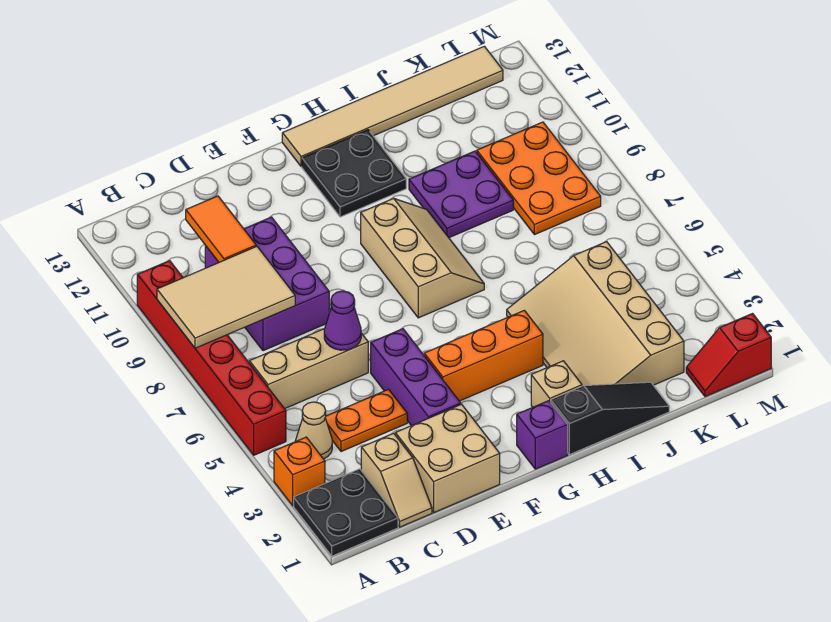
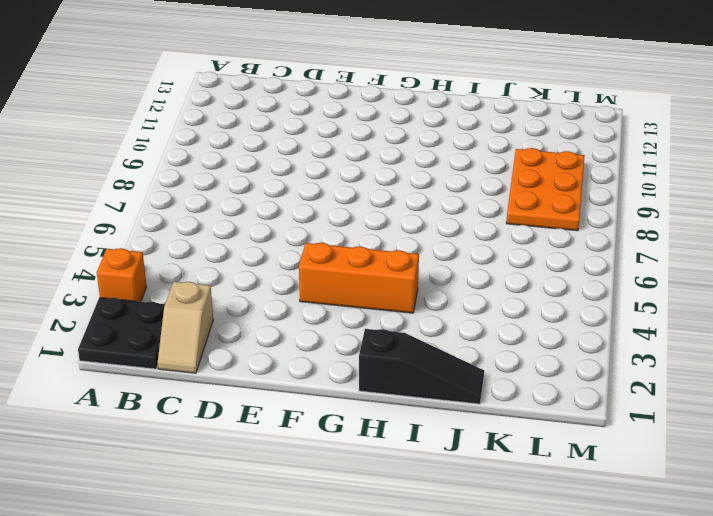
none -> red 1x6 brick [137,261,286,455]
none -> tan 1x1 cone [295,402,332,459]
none -> tan 1x3 brick [249,329,368,409]

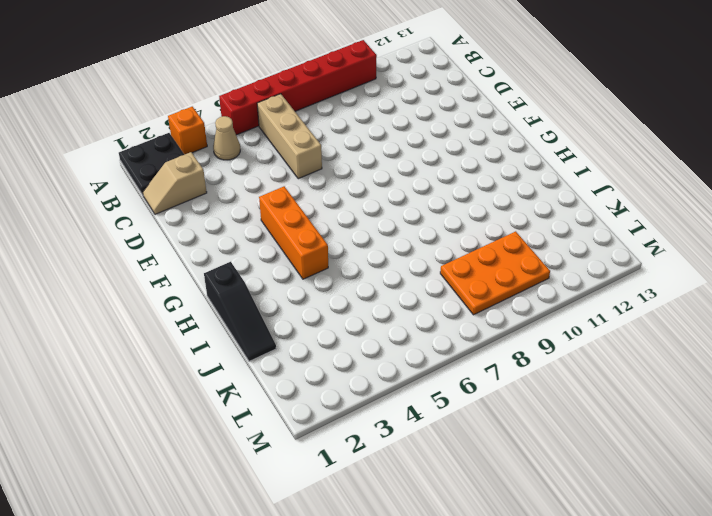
none -> orange 1x2 plate [325,389,407,452]
none -> purple 2x3 brick [205,217,329,351]
none -> tan 2x2 brick [395,404,500,513]

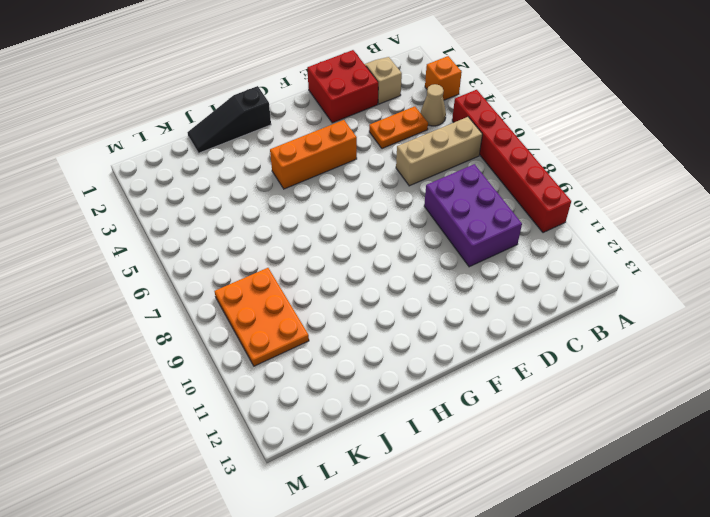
red 2x2 brick [307,50,378,123] -> tan 2x2 brick [395,404,500,513]
none -> black 2x2 plate [294,469,398,556]
none -> purple 1x3 brick [371,329,461,426]
none -> purple 1x1 brick [517,401,568,469]

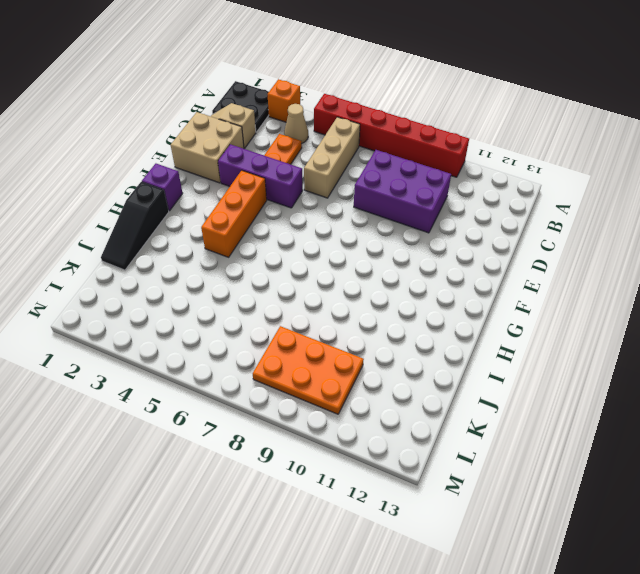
none -> tan 2x3 slope [361,198,484,318]
none -> black 2x2 plate [302,130,406,217]
none -> tan 1x6 tile [282,46,503,167]

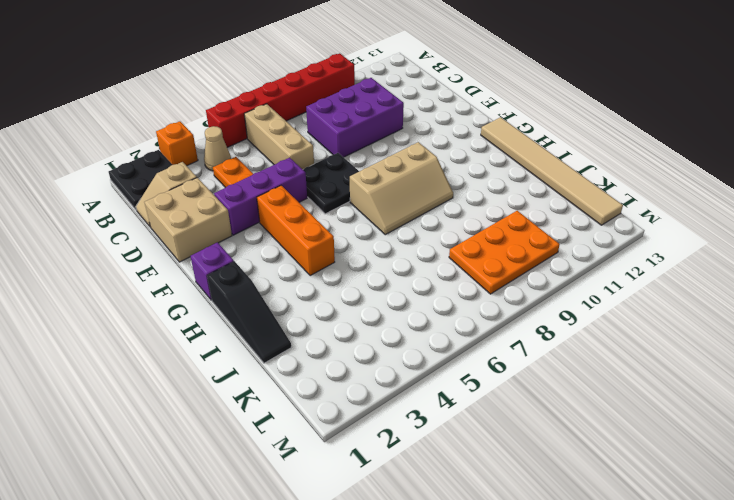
black 2x2 plate [303,153,359,214] -> black 2x2 plate moved to [302,130,406,217]
none -> tan 1x1 brick [531,361,582,407]
none -> tan 3x4 slope [507,242,684,386]
none -> purple 2x2 plate [409,151,513,238]

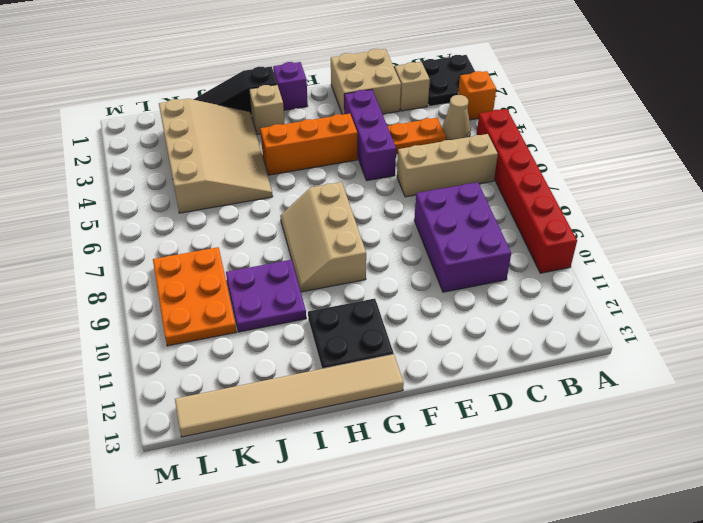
none -> red 1x2 slope [686,314,771,397]
none -> tan 2x3 tile [157,246,295,348]
none -> orange 1x2 tile [186,196,256,262]

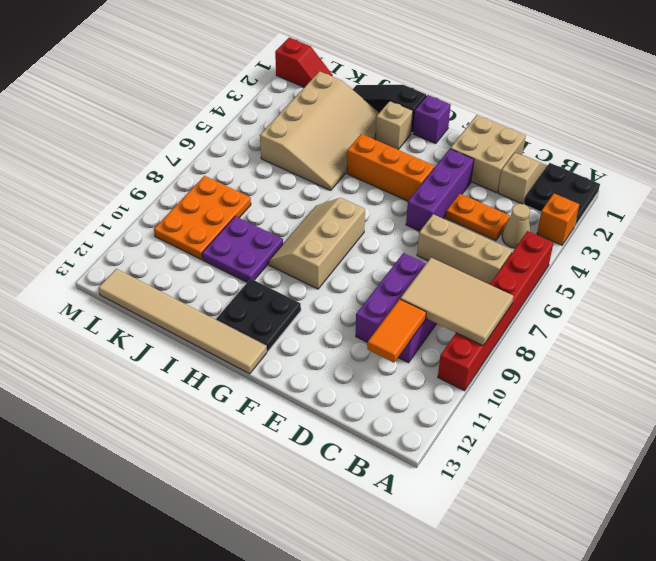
none -> purple 1x1 cone [324,291,361,350]

